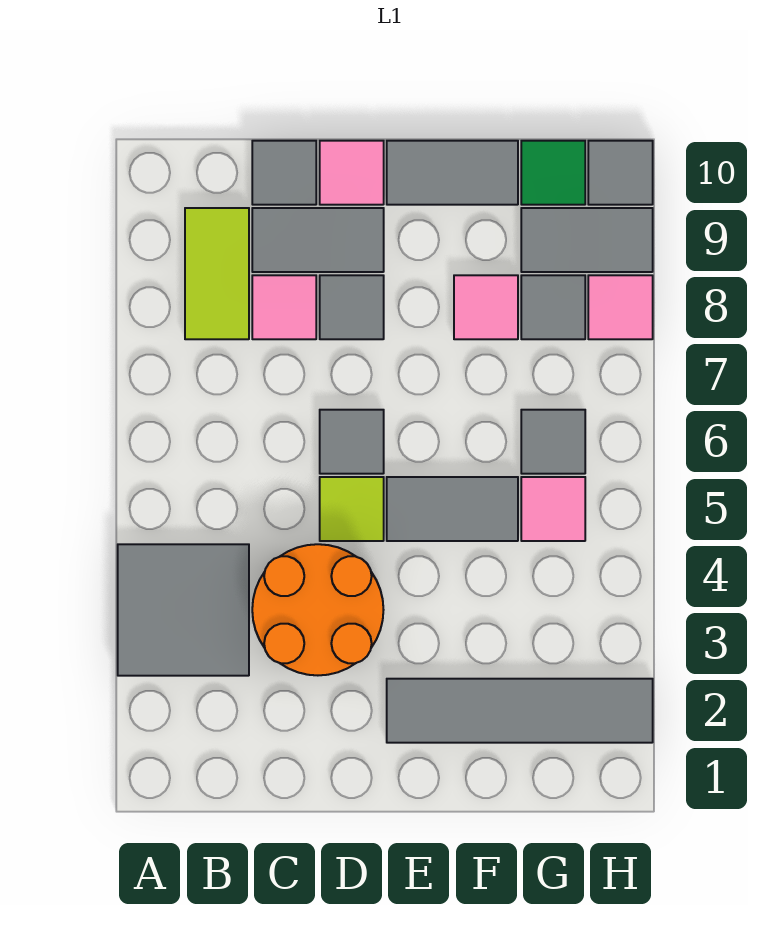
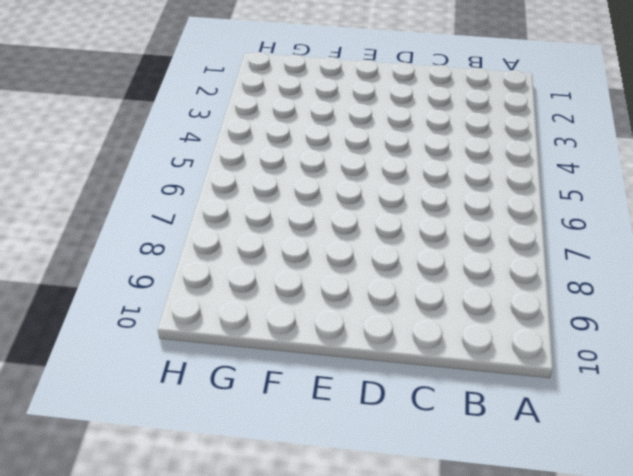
none -> grey 2x2 tile [118,544,249,676]
none -> lime 1x2 tile [185,208,249,339]
none -> orange 2x2 round brick [252,544,383,675]

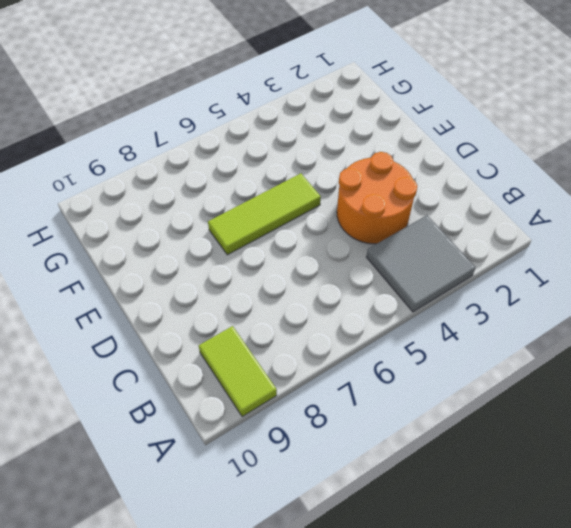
lime 1x2 tile [199,326,277,417] -> lime 1x2 tile turned to [185,208,249,339]
lime 1x3 tile [208,173,321,255] -> grey 1x2 tile [387,477,518,541]
none -> pink 1x1 tile [252,275,316,339]
none -> grey 1x2 tile [252,208,384,272]
none -> grey 1x1 tile [252,141,316,205]

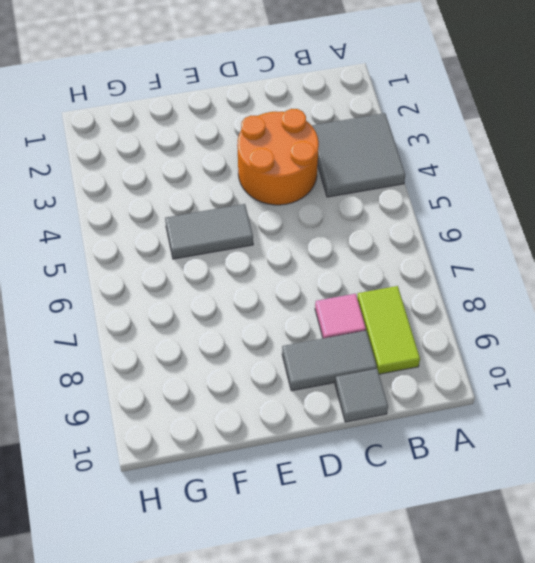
none -> lime 1x1 tile [320,477,384,541]
none -> grey 1x1 tile [320,410,384,474]
none -> grey 1x1 tile [320,275,384,339]

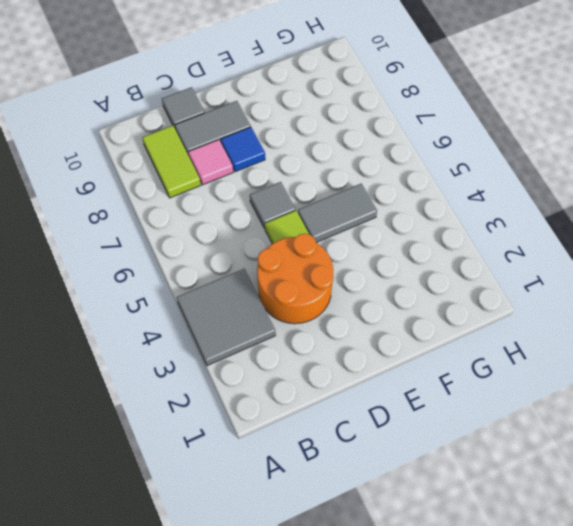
blue 1x1 tile [221,127,265,172] -> grey 1x1 tile [320,275,384,339]
none -> pink 1x1 tile [320,141,384,205]
none -> grey 1x4 tile [387,679,653,743]
none -> grey 1x2 tile [387,141,518,205]

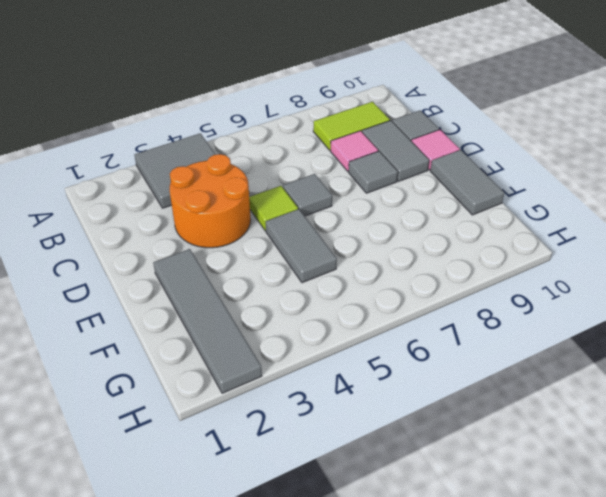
none -> pink 1x1 tile [454,275,518,339]
none -> pink 1x1 tile [521,477,585,541]
none -> grey 1x1 tile [521,410,585,474]

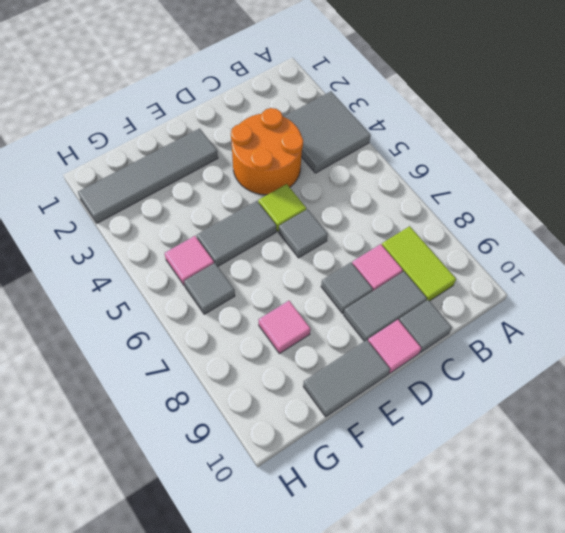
none -> grey 1x1 tile [521,275,585,339]
none -> grey 1x2 tile [521,208,653,272]
none -> green 1x1 tile [521,141,585,205]

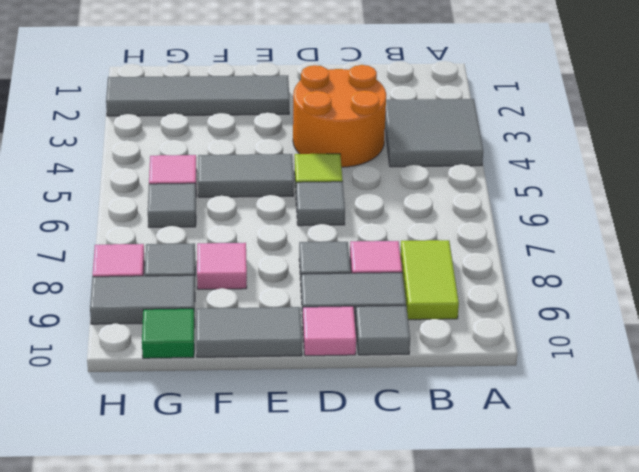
none -> grey 1x1 tile [588,141,653,205]

